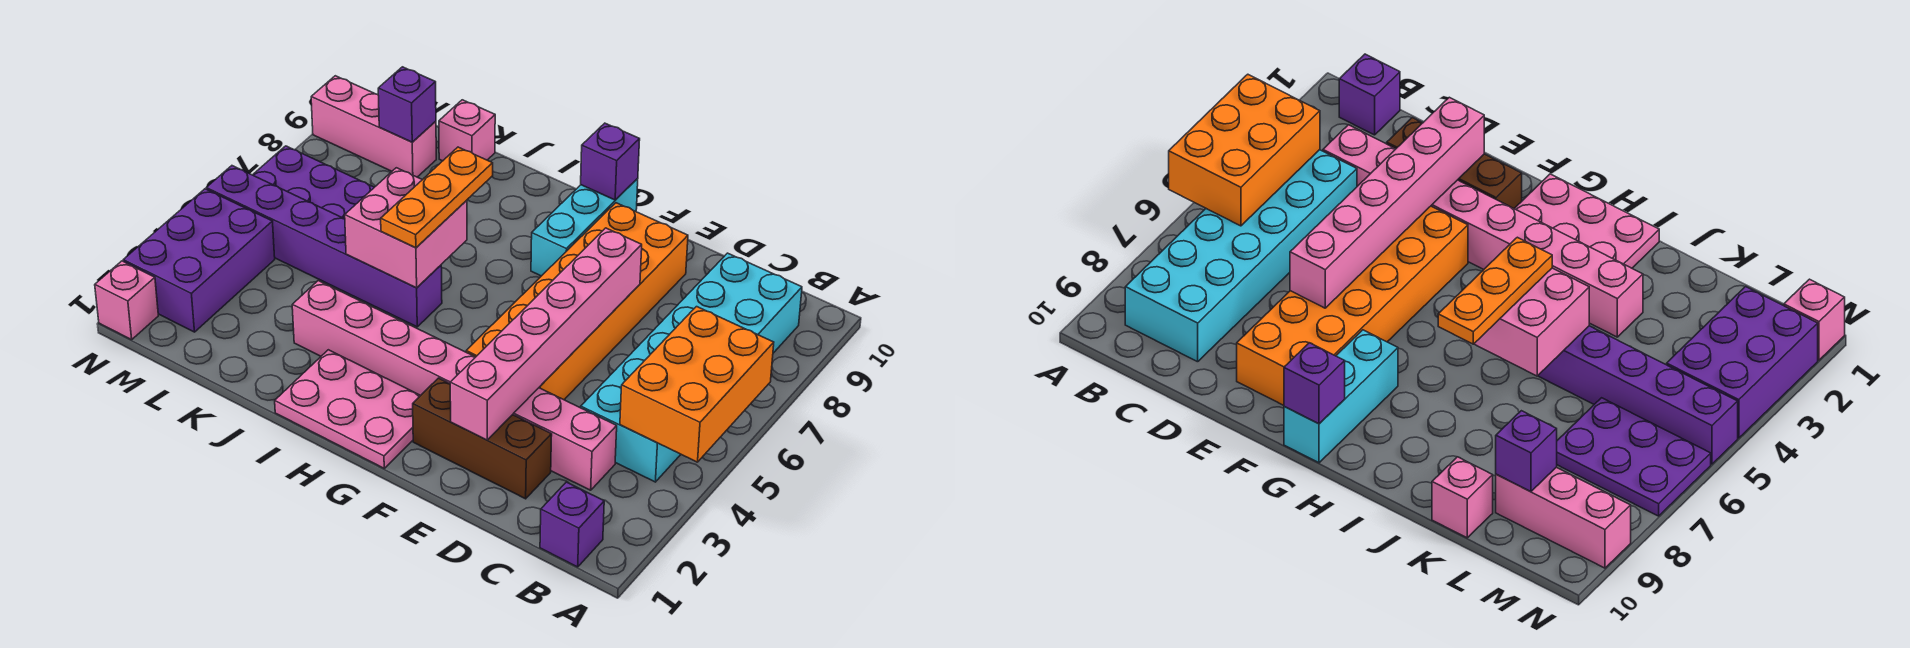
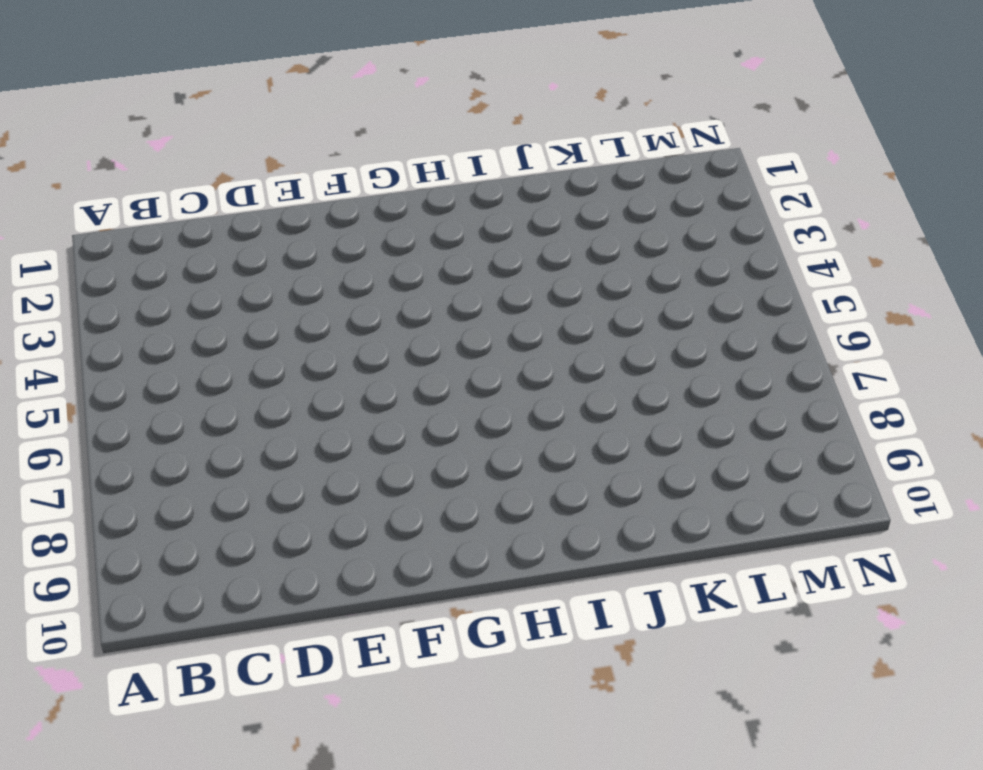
none -> purple 1x1 brick [540,482,604,567]
none -> cyan 2x6 brick [581,253,802,482]
none -> pink 1x8 brick [292,281,617,490]

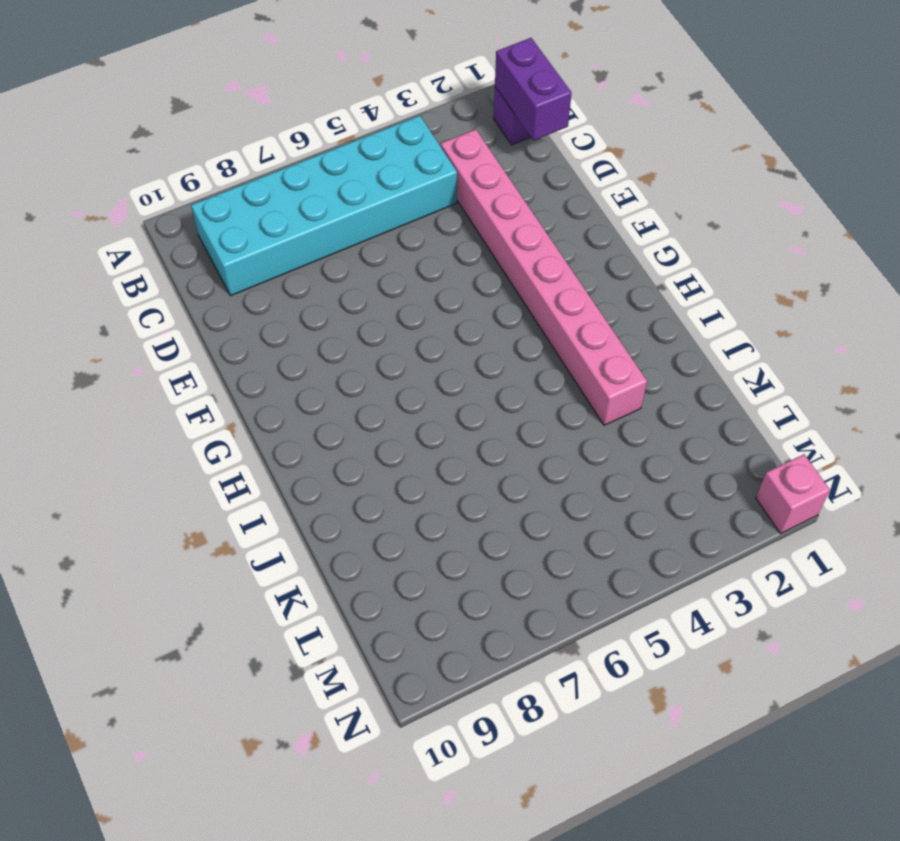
purple 1x2 brick [495,38,572,140] -> none
none -> brown 1x3 brick [413,378,552,499]
none -> orange 2x6 brick [466,203,688,400]
none -> pink 2x3 plate [275,350,421,468]

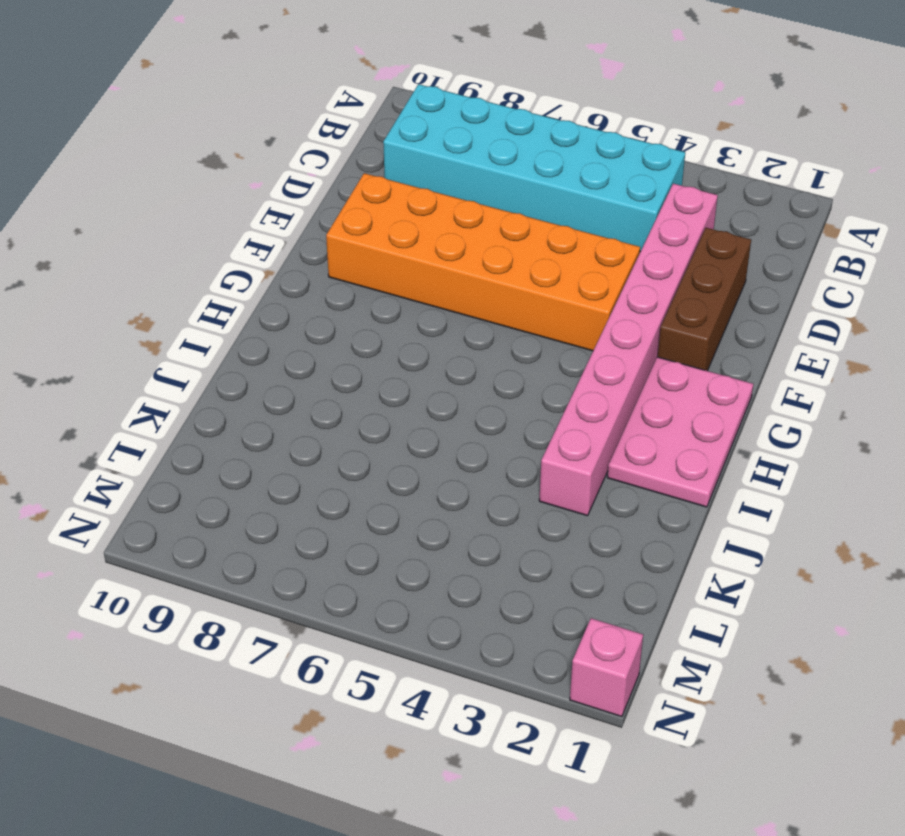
none -> purple 1x1 brick [540,482,604,567]
none -> cyan 1x3 brick [531,179,638,276]
none -> purple 1x6 brick [206,166,442,327]

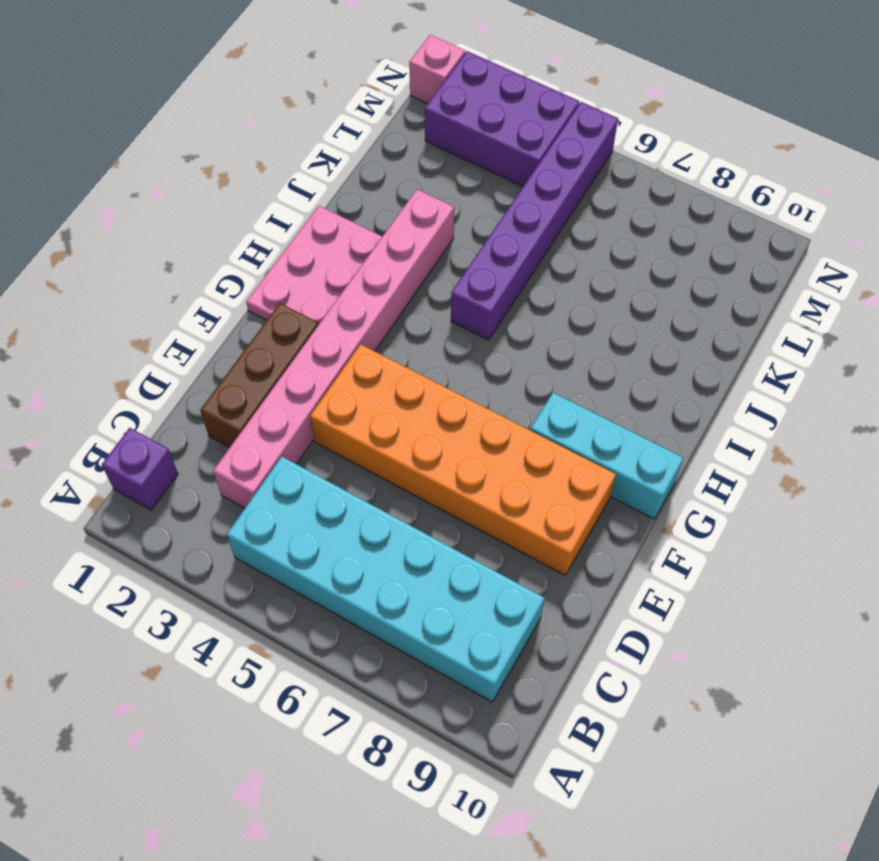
none -> pink 1x1 brick [439,100,495,161]
none -> purple 2x3 plate [253,146,374,219]
none -> pink 1x3 brick [311,76,436,177]

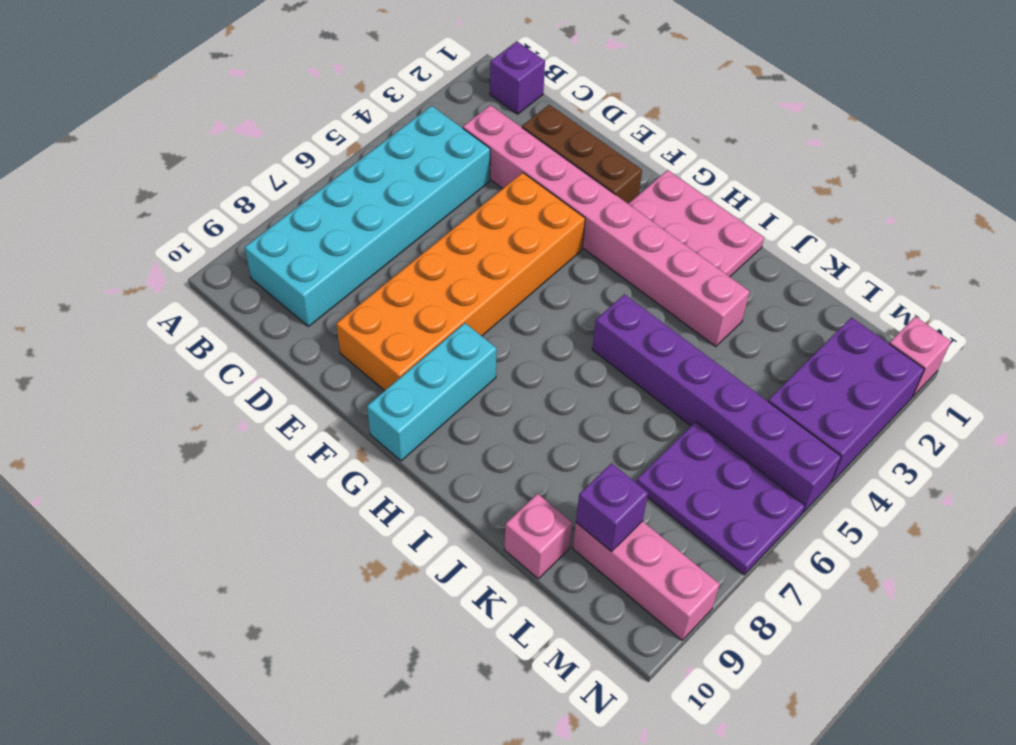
none -> orange 2x3 brick [620,307,774,462]
none -> pink 1x6 brick [450,228,642,440]
none -> purple 1x1 brick [581,123,640,200]

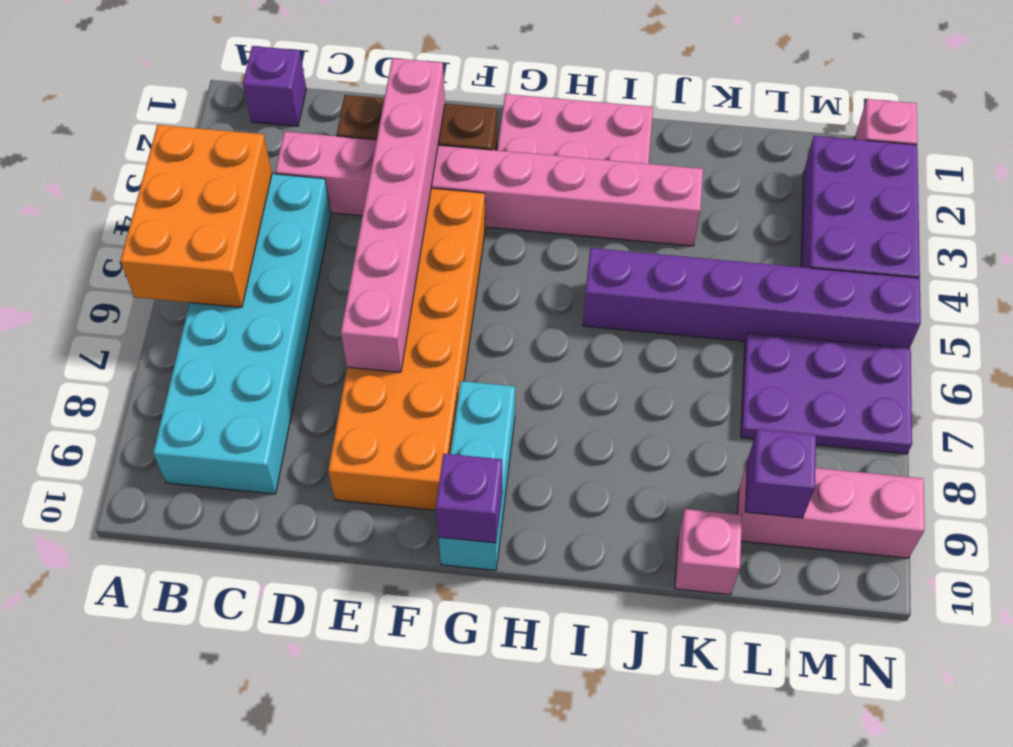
none -> pink 2x2 brick [345,168,467,288]
none -> orange 1x3 plate [381,147,493,248]

